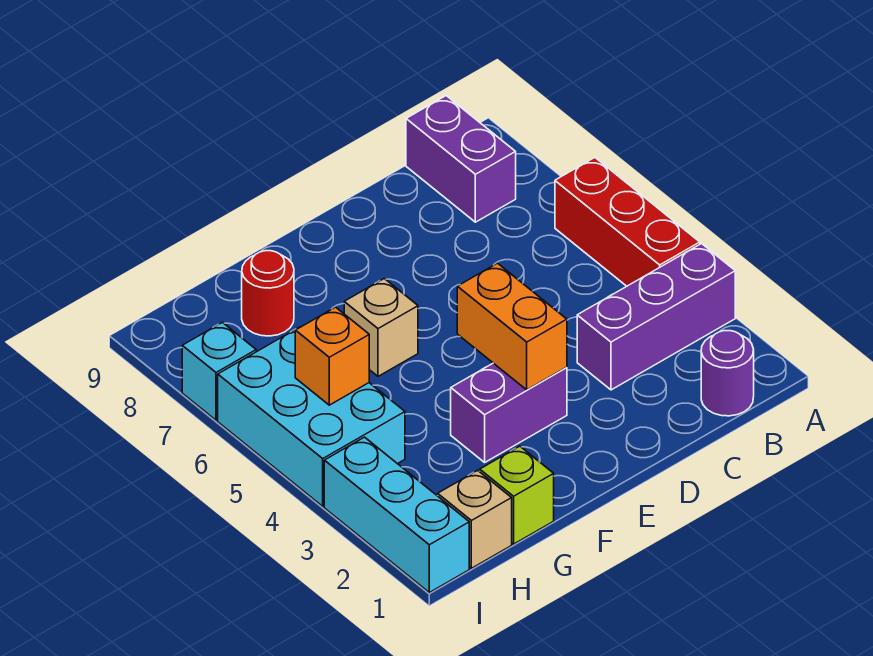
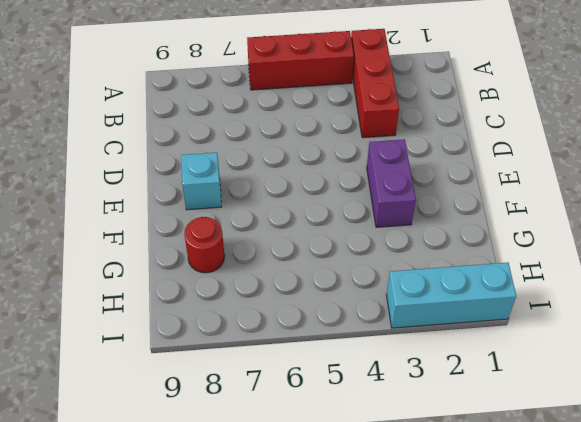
red 1x3 brick [351,29,399,138] -> purple 1x3 brick [577,244,735,390]
cyan 1x1 brick [181,153,222,210] -> cyan 1x1 brick moved to [182,322,256,420]
none -> purple 1x1 round brick [701,331,754,416]
none -> purple 1x2 brick [406,96,516,222]
none -> tan 1x1 brick [344,279,418,376]

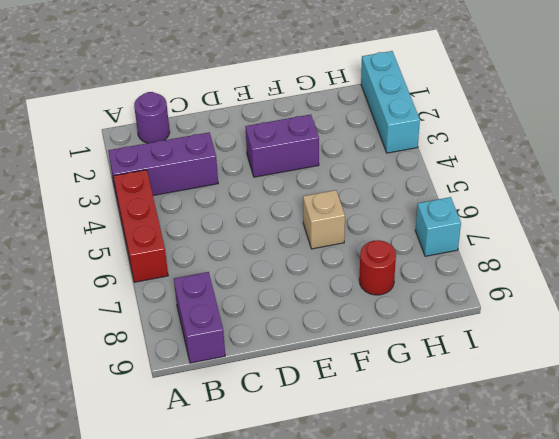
none -> lime 1x1 brick [479,446,554,544]
none -> tan 1x1 brick [438,470,512,568]
none -> cyan 2x3 brick [218,327,405,506]

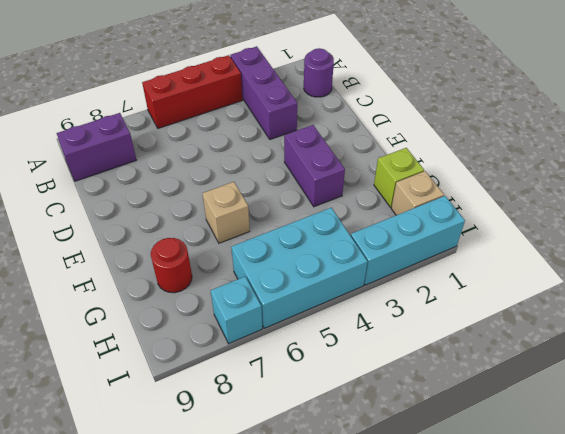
none -> orange 1x2 brick [457,263,567,390]
none -> orange 1x1 brick [295,307,369,405]

